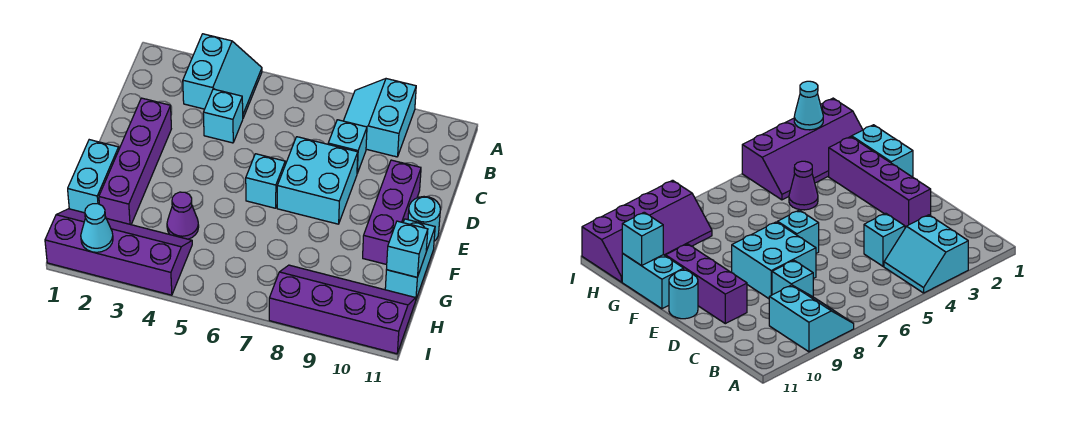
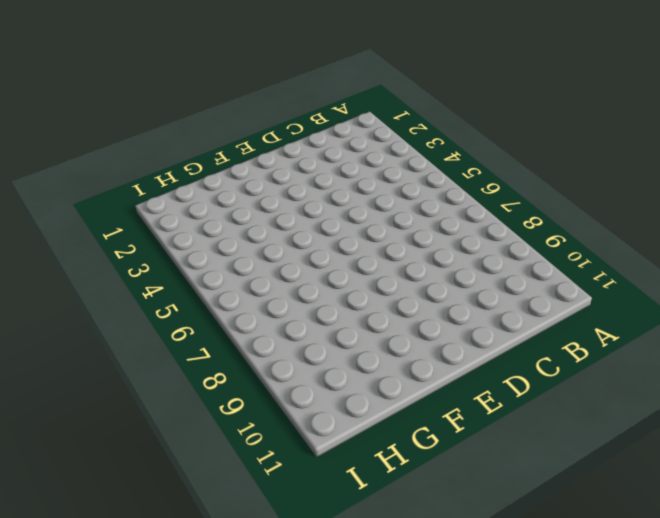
none -> cyan 2x2 slope [183,34,262,118]
none -> cyan 2x2 slope [344,79,416,157]
none -> cyan 1x1 brick [203,89,243,143]

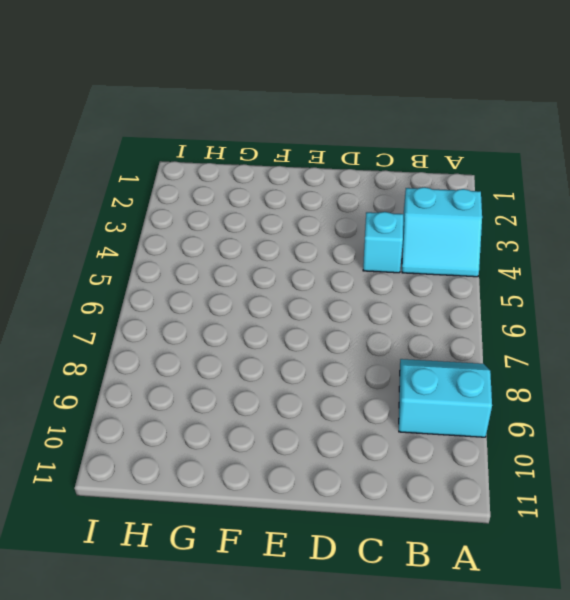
none -> cyan 1x1 brick [328,120,367,173]
none -> purple 1x4 brick [99,98,171,225]
none -> cyan 2x2 brick [277,137,358,224]

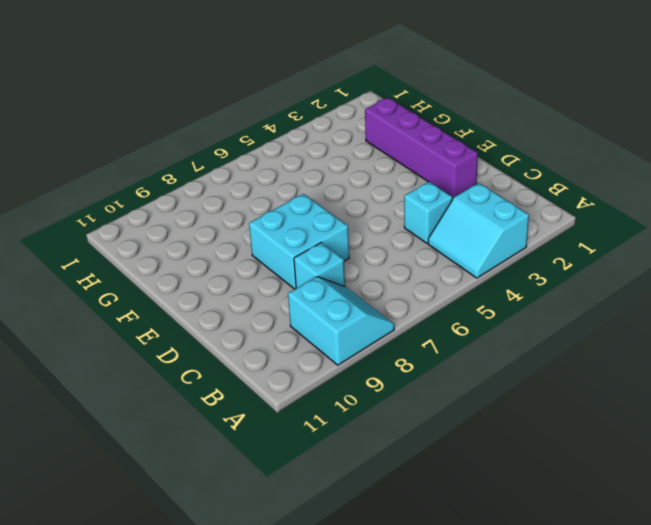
none -> purple 1x3 brick [363,160,421,265]
none -> cyan 1x1 brick [246,154,285,208]
none -> cyan 1x1 round brick [408,197,440,241]

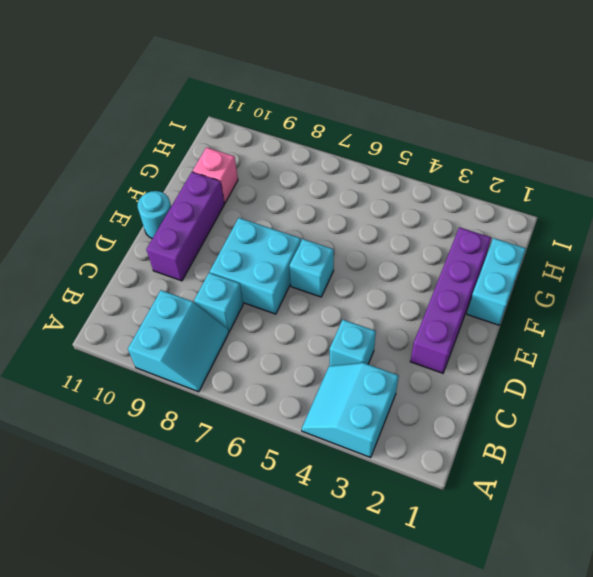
pink 1x1 brick [193,147,238,203] -> none
none -> cyan 1x2 brick [385,219,435,299]
none -> purple 1x1 cone [167,192,199,239]
none -> purple 2x4 slope [45,209,192,295]

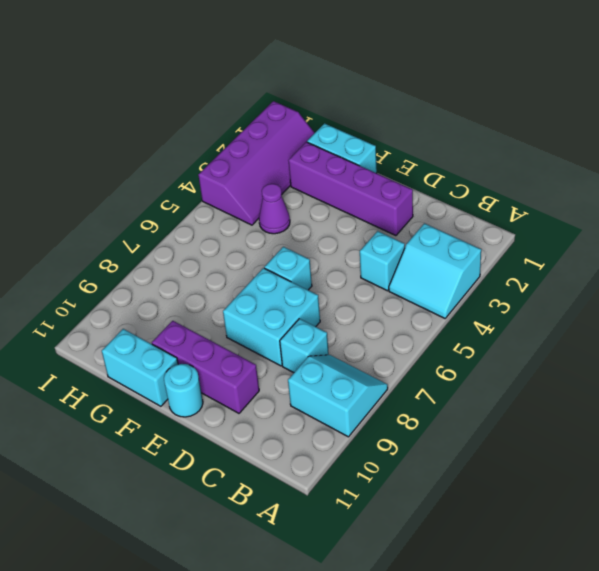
none -> purple 2x4 slope [269,265,416,354]
none -> cyan 1x1 brick [386,221,428,277]
none -> cyan 1x1 cone [81,204,113,252]

